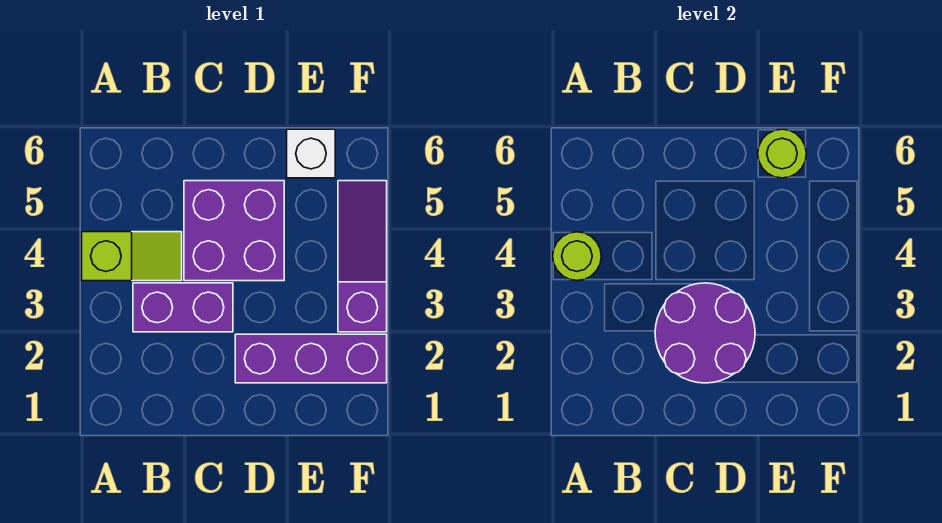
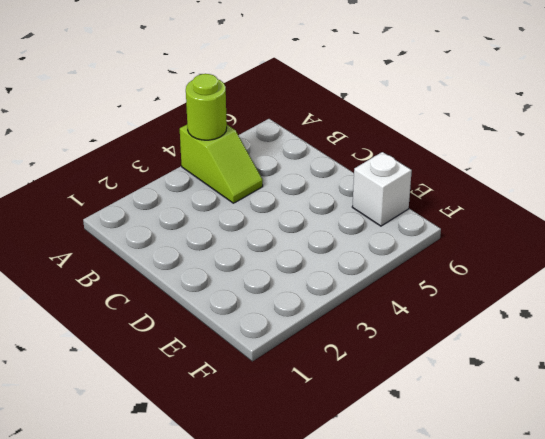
none -> purple 1x2 brick [133,283,233,332]
none -> purple 2x2 brick [184,181,284,281]

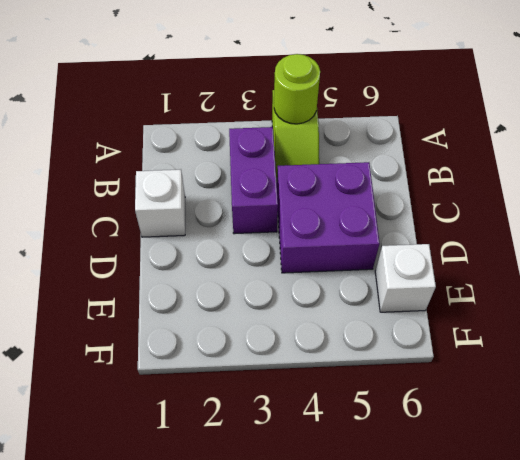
white 1x1 brick [135,169,185,237] -> none
none -> purple 1x3 brick [235,334,387,383]
none -> purple 1x3 slope [338,181,387,332]

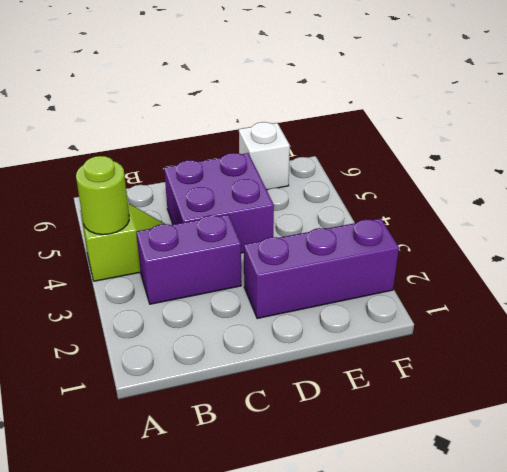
none -> purple 1x3 slope [338,181,387,332]
none -> purple 2x2 round brick [655,283,755,383]

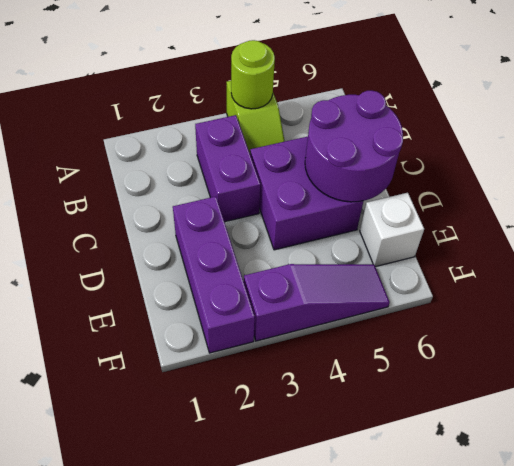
purple 2x2 round brick [305,91,403,202] -> purple 2x2 round brick moved to [655,283,755,383]
none -> lime 1x1 round brick [758,129,806,178]

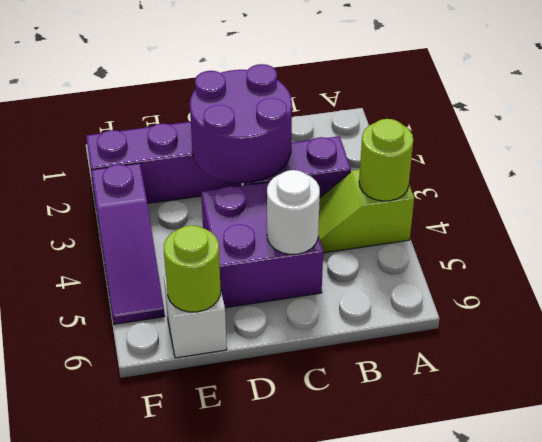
white 1x1 round brick [267,170,320,254] -> none

